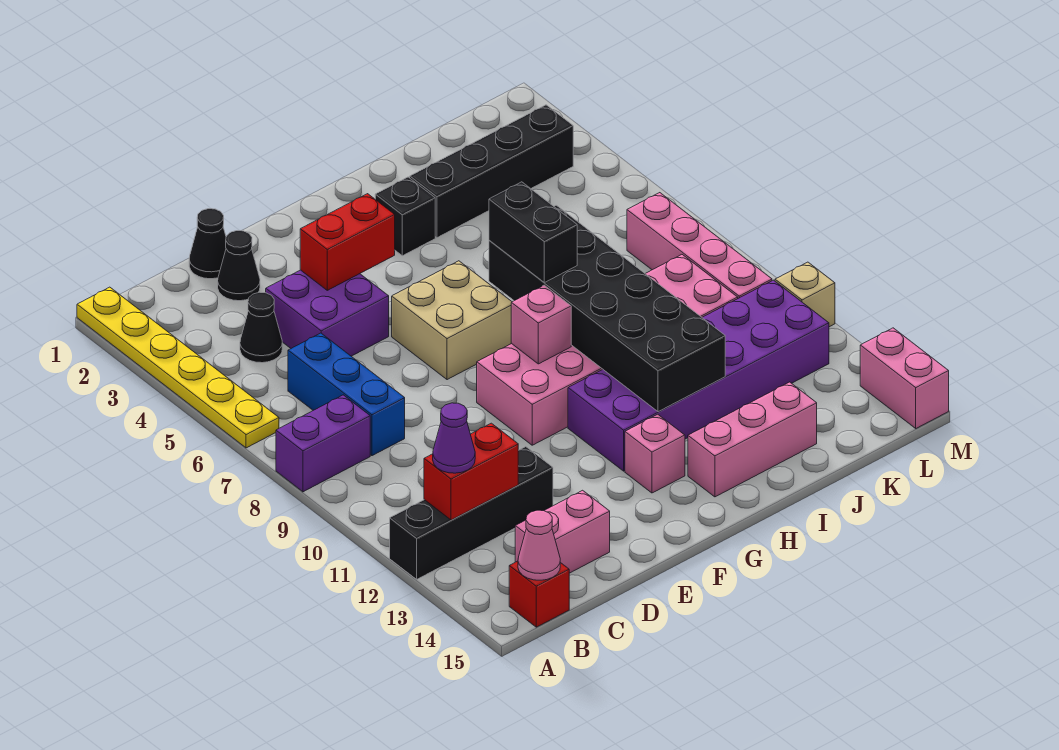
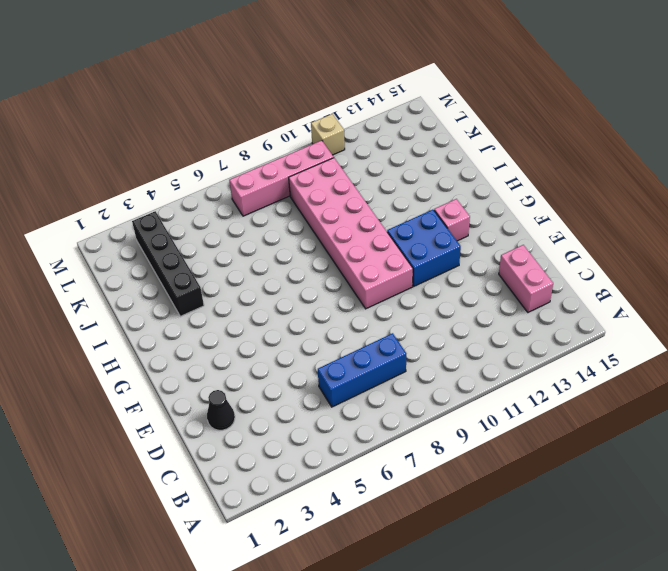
blue 2x2 brick [387,210,461,287] -> purple 2x6 brick [568,280,829,471]
none -> yellow 1x6 plate [77,287,279,448]
none -> purple 1x2 brick [276,395,370,492]
none -> black 1x4 brick [390,447,553,579]

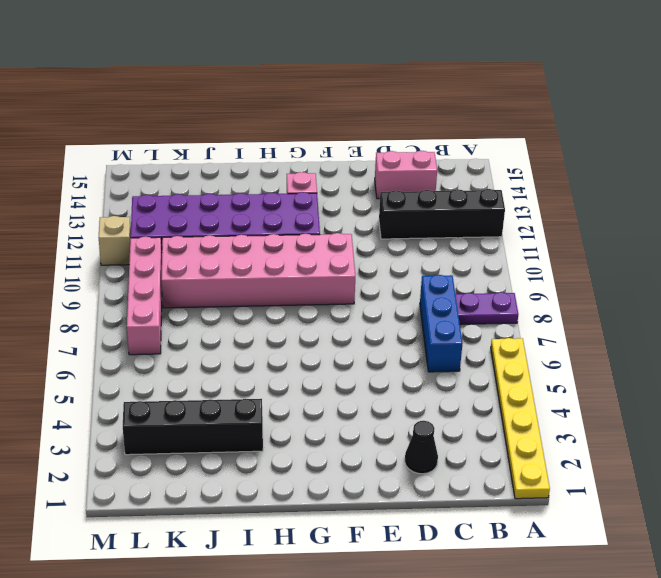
purple 1x2 plate [455,292,518,324] -> purple 1x2 brick [276,395,370,492]
none -> red 1x1 brick [509,561,569,627]
none -> black 1x1 cone [240,292,282,363]
none -> black 1x1 cone [189,209,226,279]

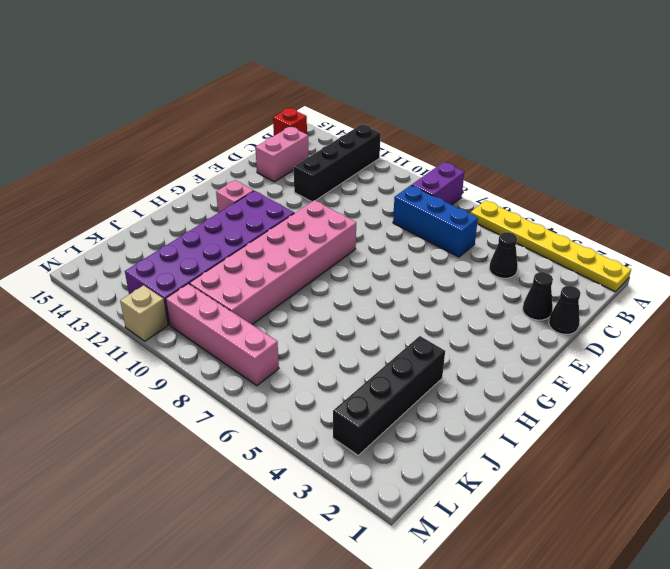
none -> purple 2x2 brick [266,270,389,356]
none -> tan 2x2 brick [392,261,512,380]
none -> black 1x1 brick [375,177,435,256]

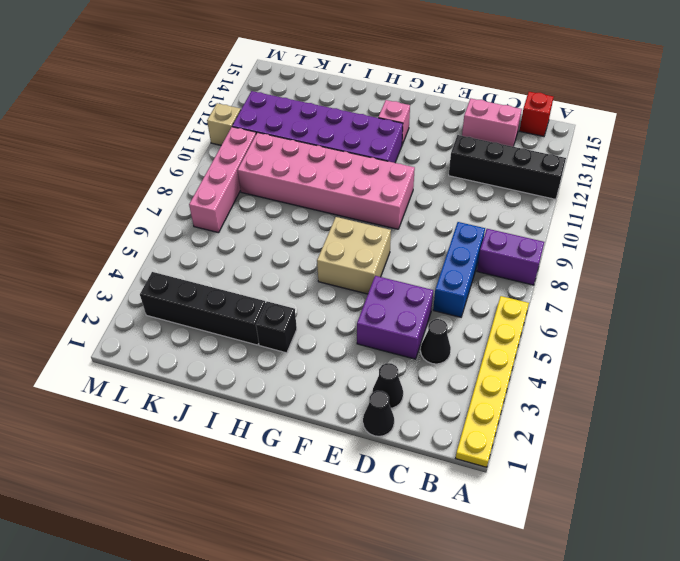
none -> pink 1x3 brick [688,382,817,497]
none -> pink 1x2 brick [860,328,949,428]
none -> red 1x2 brick [424,423,518,520]

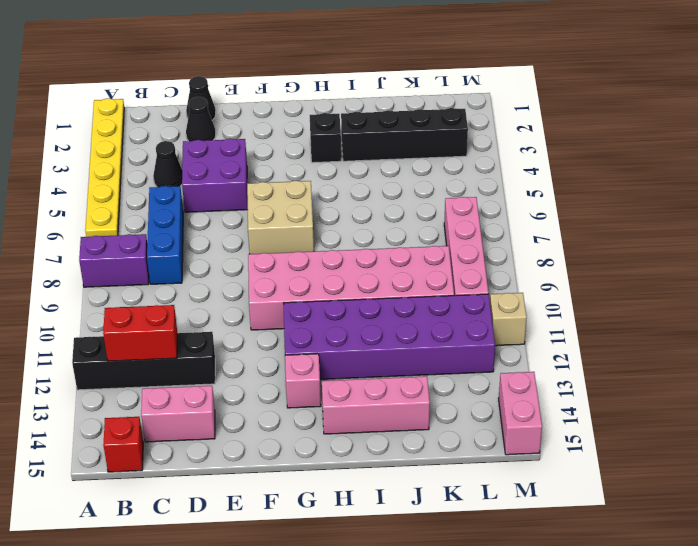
none -> pink 1x1 cone [518,510,560,580]
none -> red 1x2 brick [300,194,395,290]
none -> pink 1x1 brick [511,285,571,364]

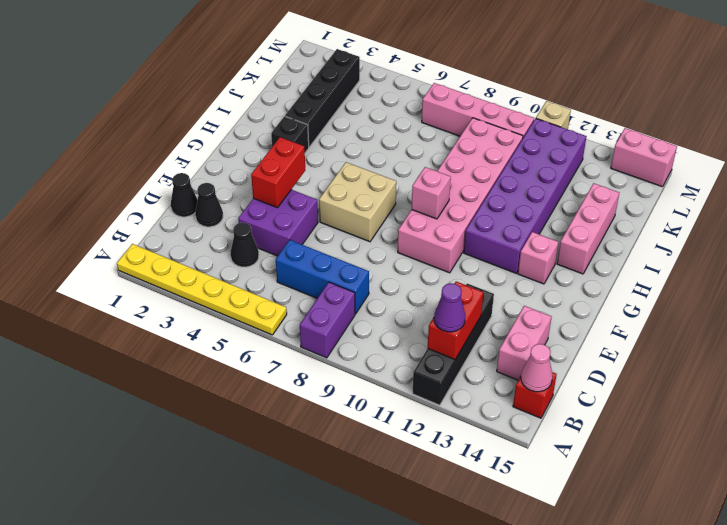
none -> black 2x6 brick [489,205,725,412]
none -> black 1x2 brick [489,182,577,283]

